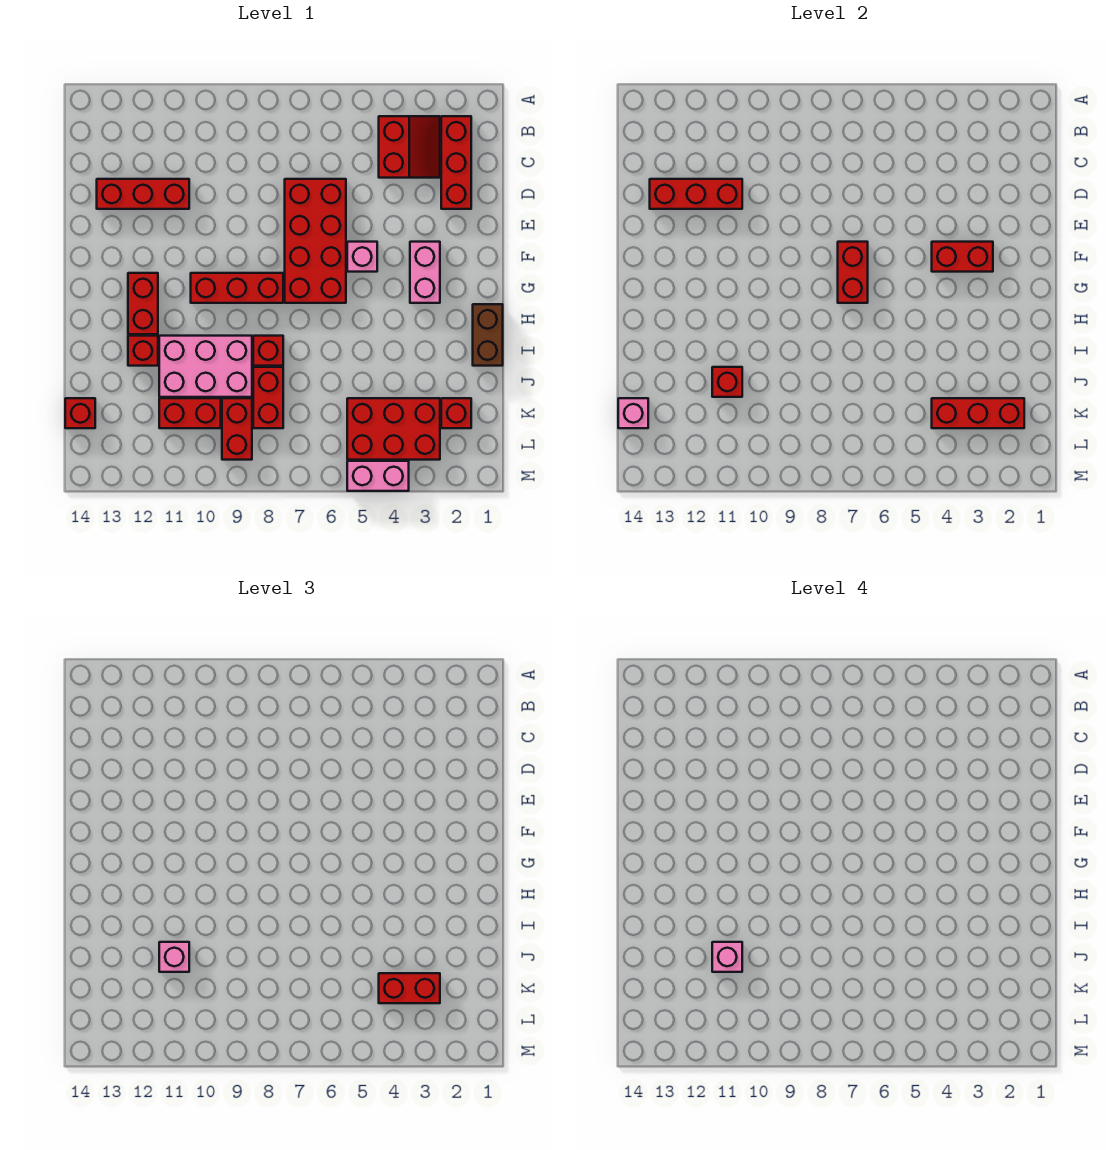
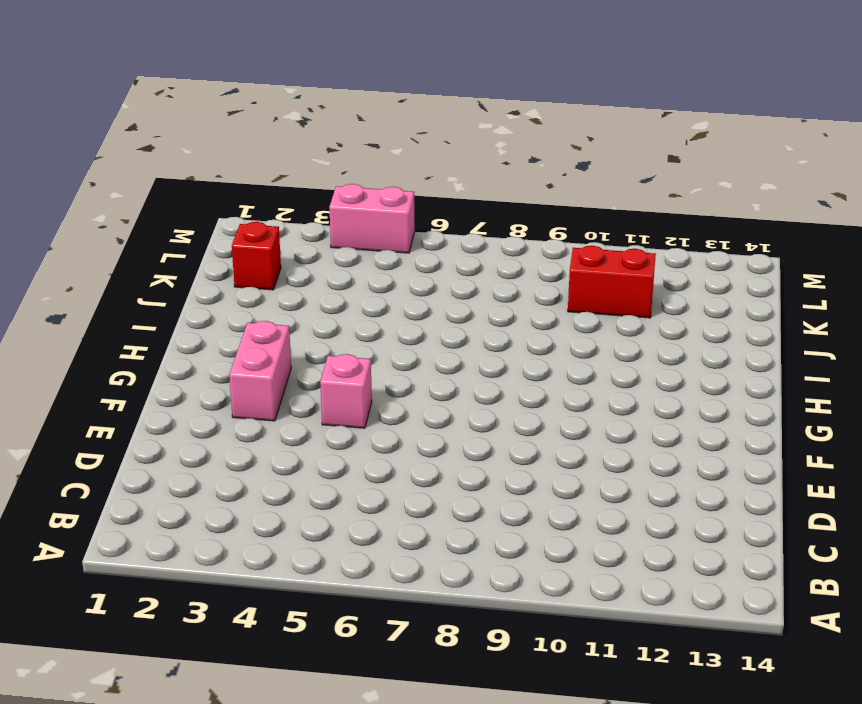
none -> red 1x3 brick [441,116,471,209]
none -> red 2x2 slope [379,116,440,178]
none -> red 2x4 brick [285,179,346,303]

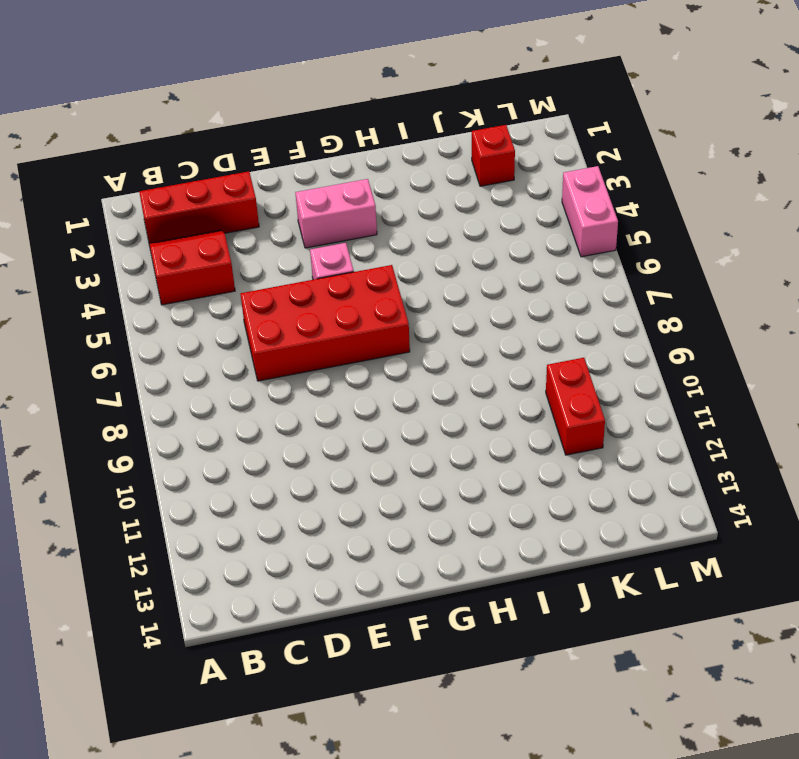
none -> red 1x3 brick [97,179,189,209]
none -> red 1x3 brick [191,273,283,303]
none -> red 1x2 brick [128,273,158,334]

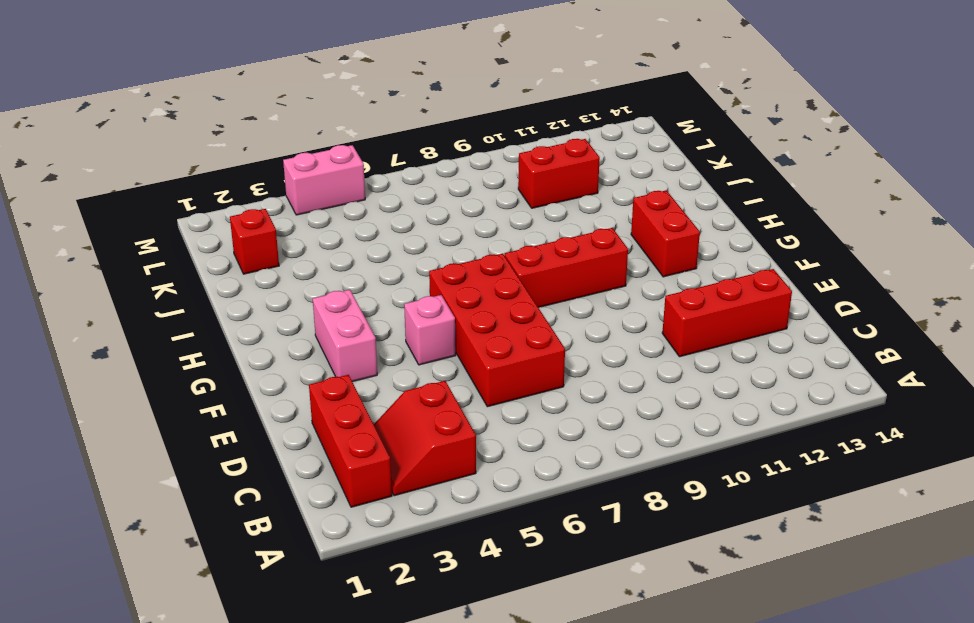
none -> brown 1x2 brick [473,304,503,366]
none -> red 1x1 brick [253,336,283,366]
none -> pink 2x3 brick [159,336,252,397]

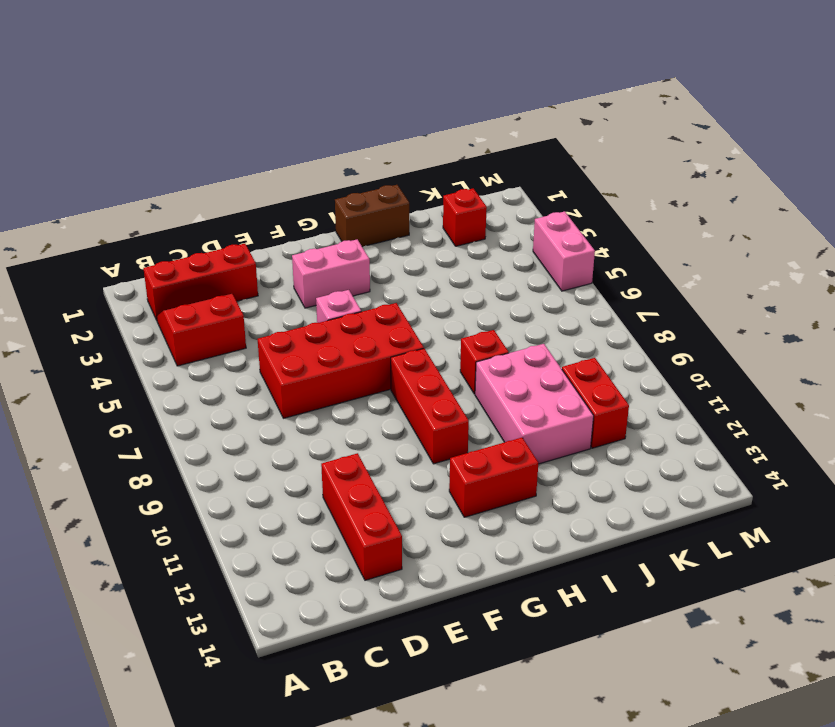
none -> red 1x1 brick [128,336,158,366]
none -> red 1x2 brick [253,367,283,428]
none -> red 2x3 brick [347,398,440,460]

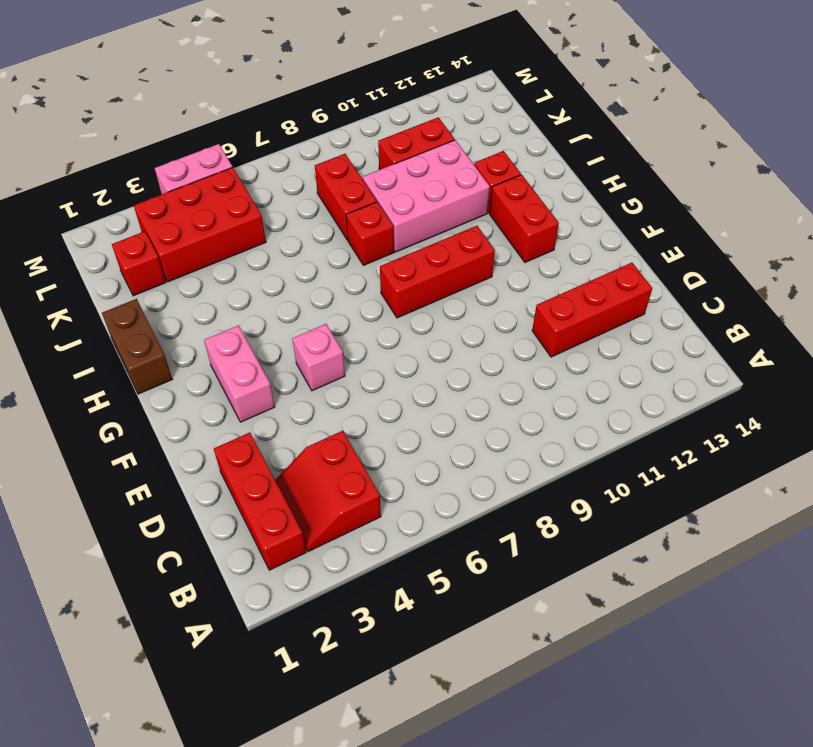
none -> red 2x4 brick [285,179,346,303]
none -> red 1x2 brick [222,398,252,460]
none -> red 1x1 brick [65,398,95,428]

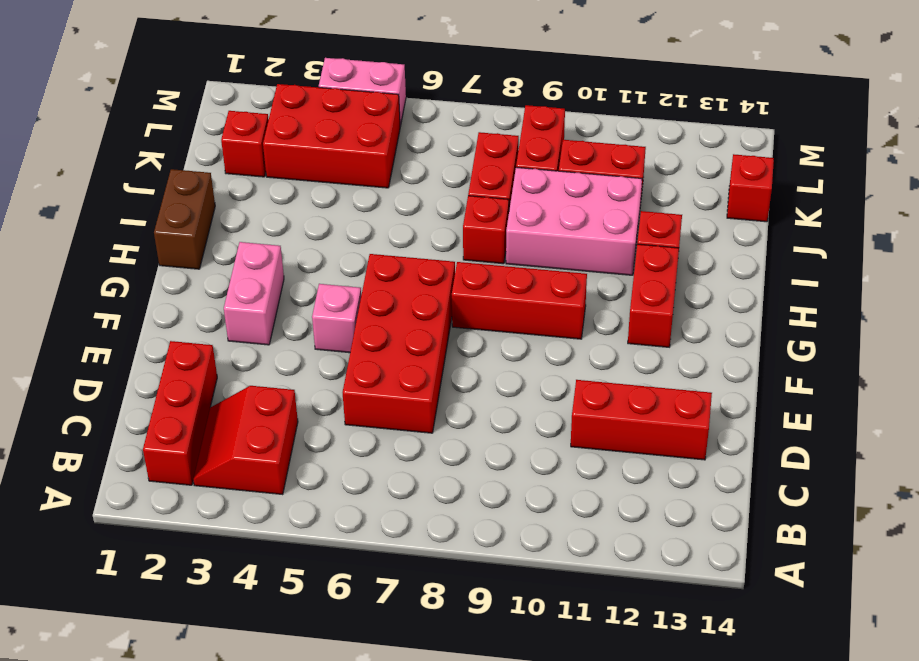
none -> red 1x3 brick [650,179,742,209]
none -> red 1x2 brick [932,242,993,272]
none -> red 1x2 brick [838,242,868,303]

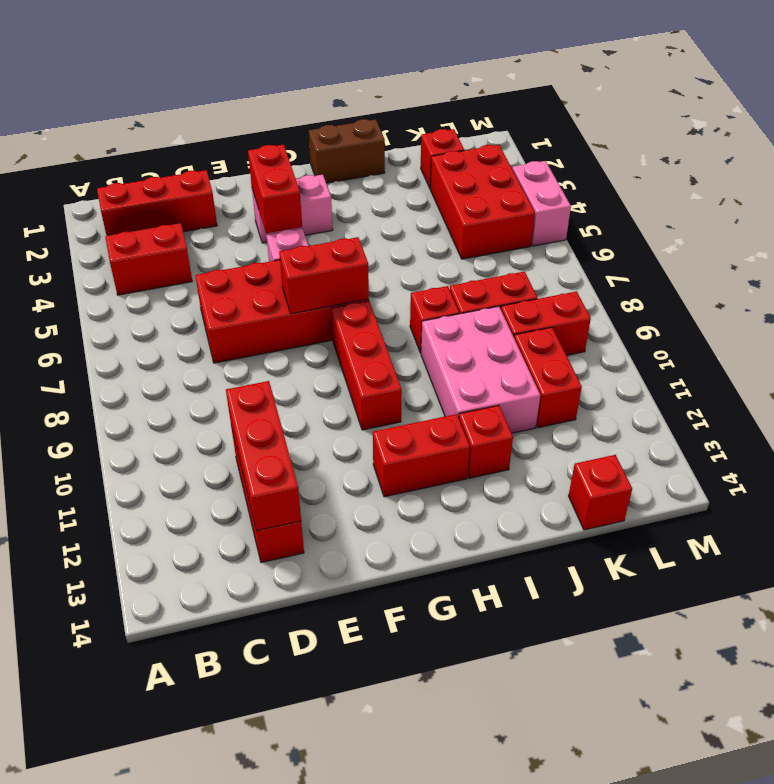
none -> red 1x1 brick [712,367,742,397]
none -> red 1x3 brick [932,398,1024,428]
none -> pink 1x1 brick [618,398,648,428]

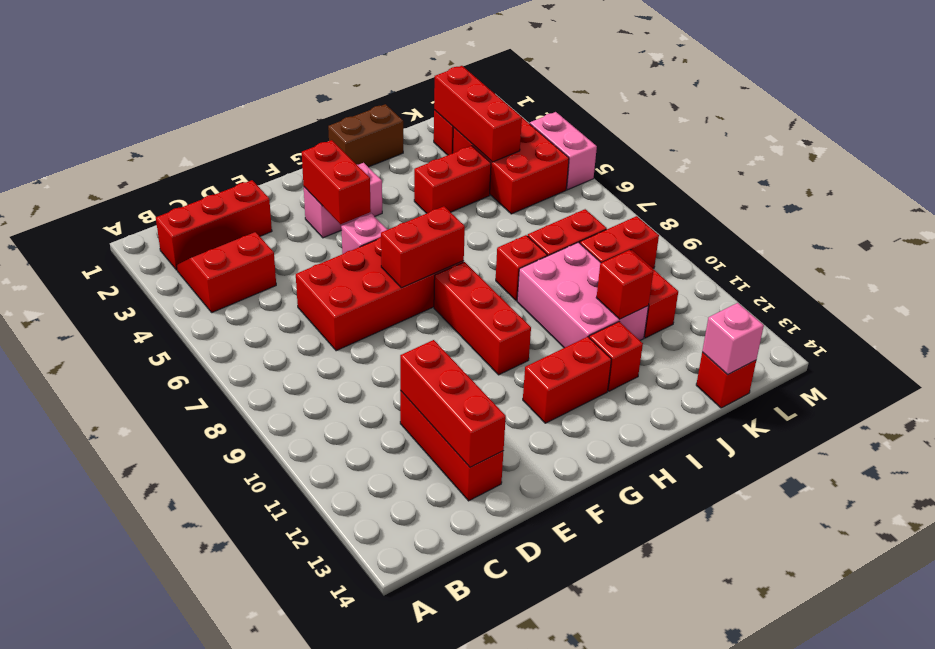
red 1x2 brick [414,146,491,213] -> red 1x2 brick turned to [379,973,440,1003]
none -> pink 1x1 brick [159,942,189,972]
none -> pink 1x1 brick [712,942,742,972]

